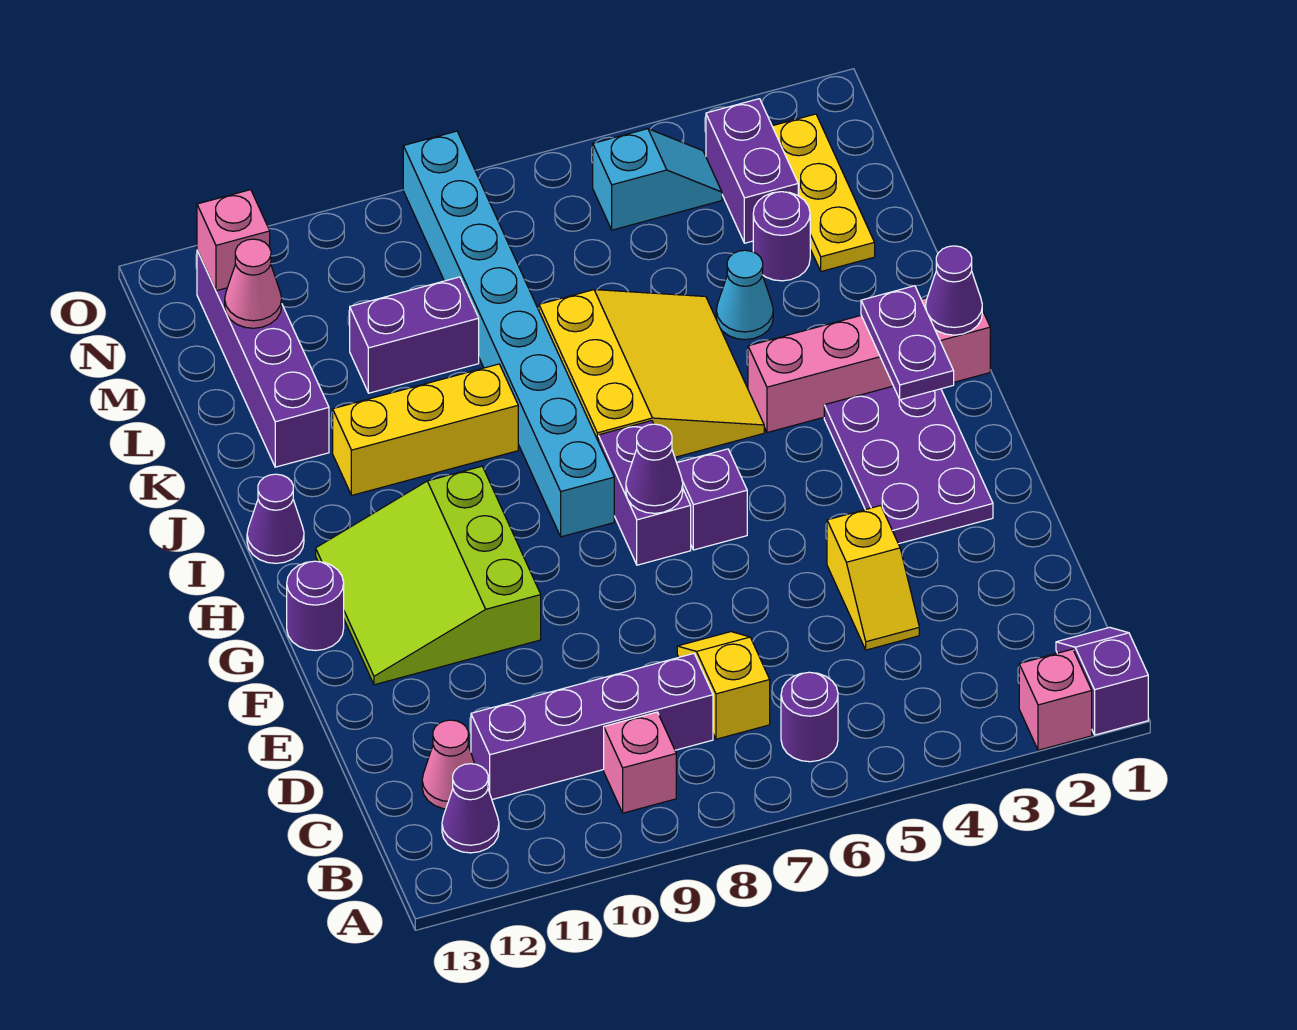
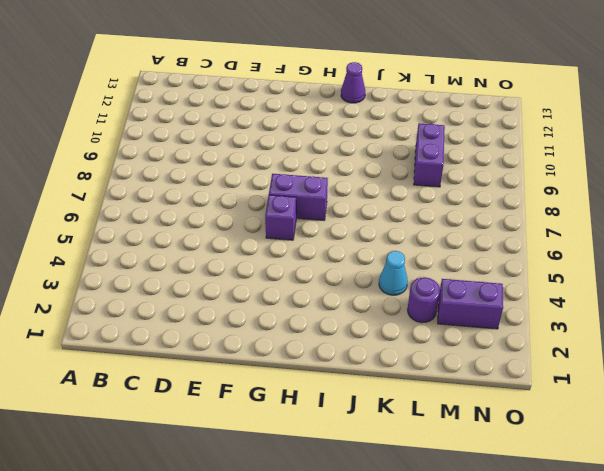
none -> purple 1x2 slope [1056,627,1148,735]
none -> pink 1x1 brick [1019,649,1092,750]
none -> purple 1x1 round brick [781,672,838,762]
none -> pink 1x1 brick [604,712,676,813]

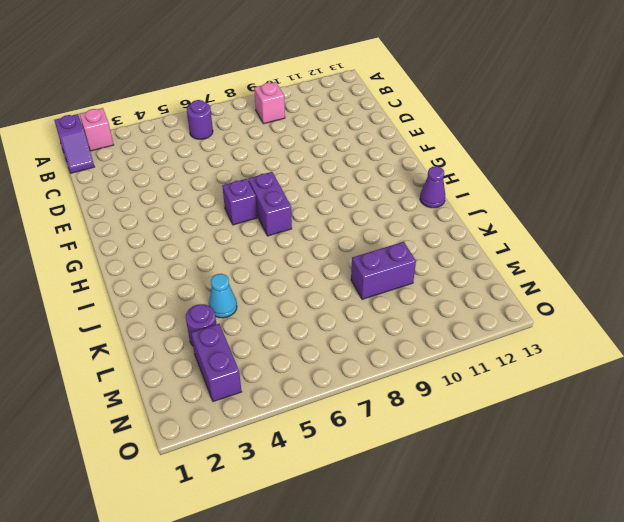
none -> purple 1x1 cone [442,764,499,853]
none -> yellow 1x2 slope [677,632,770,739]
none -> purple 1x4 brick [471,654,713,799]
none -> pink 1x1 cone [422,720,475,809]

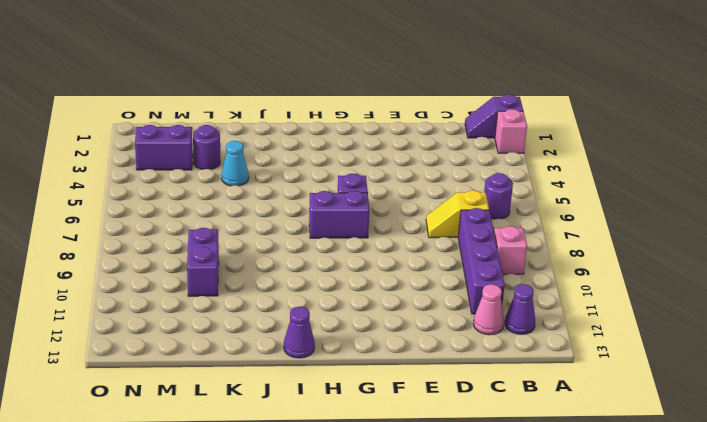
none -> yellow 1x2 slope [827,506,919,650]
none -> purple 2x3 plate [824,386,993,544]
none -> lime 3x3 slope [316,466,541,685]
none -> purple 1x1 round brick [287,561,344,651]

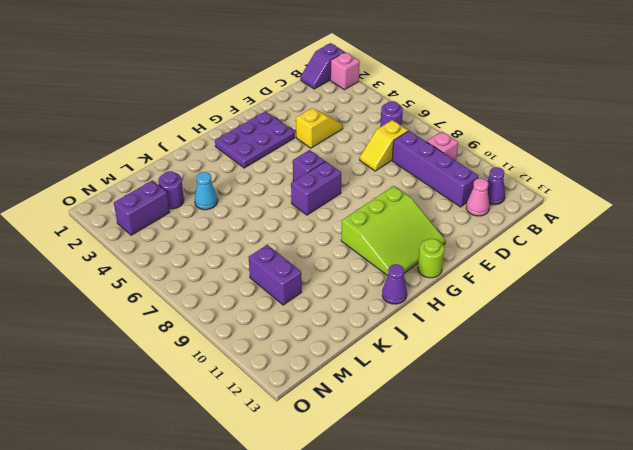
lime 1x1 round brick [418,239,444,278] -> purple 1x1 round brick [287,561,344,651]
none -> cyan 1x8 brick [403,131,614,537]
none -> pink 1x4 brick [748,298,990,433]
none -> yellow 3x3 slope [539,290,764,457]
none -> yellow 1x3 brick [333,364,518,495]

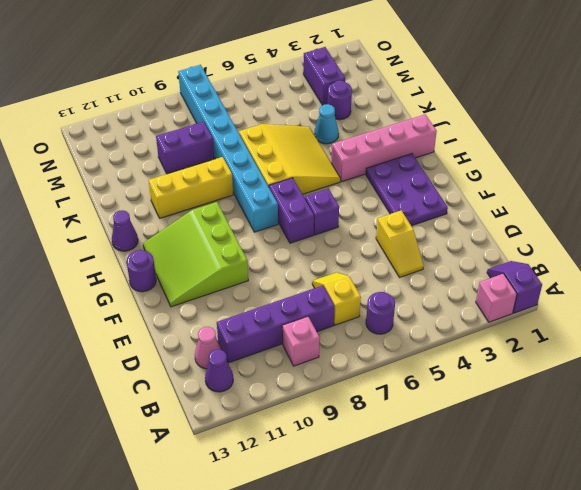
none -> purple 1x4 brick [197,251,329,467]
none -> yellow 1x3 plate [772,114,875,271]
none -> cyan 1x2 slope [593,129,722,230]
none -> purple 1x1 cone [626,424,683,513]

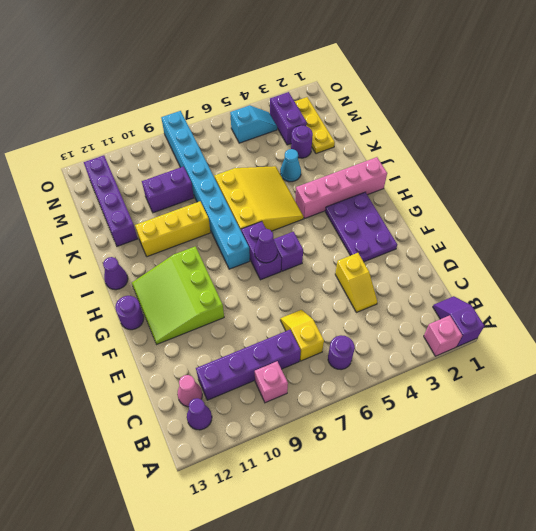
none -> purple 1x2 plate [861,286,954,400]
none -> purple 1x1 cone [926,246,982,335]
none -> pink 1x1 cone [225,239,282,328]
none -> pink 1x1 brick [197,190,270,291]

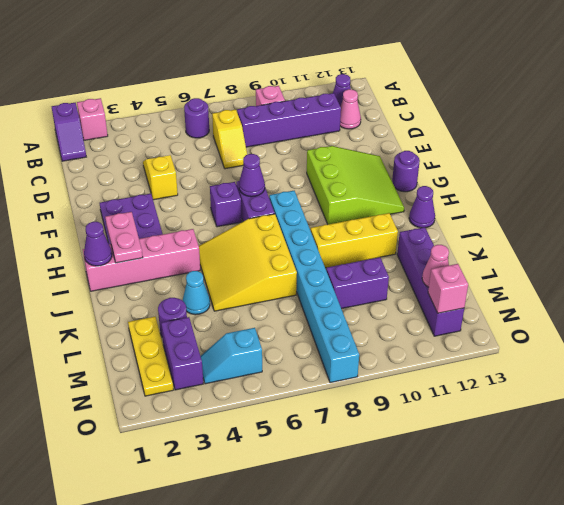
pink 1x2 plate [105,212,143,263] -> purple 1x2 plate [861,286,954,400]

